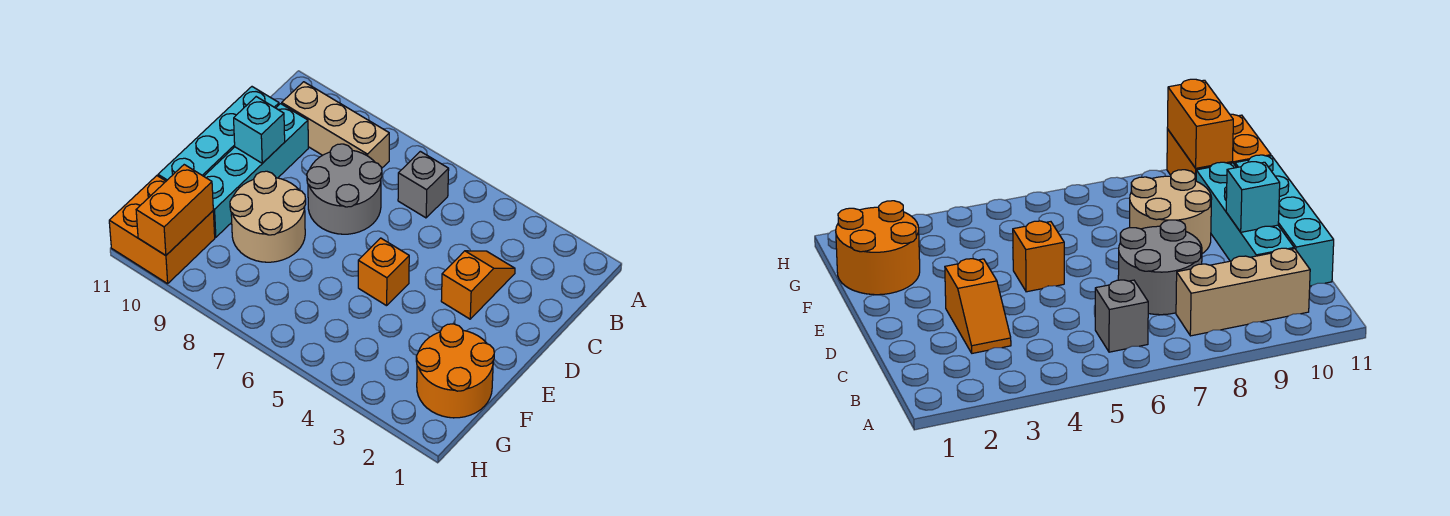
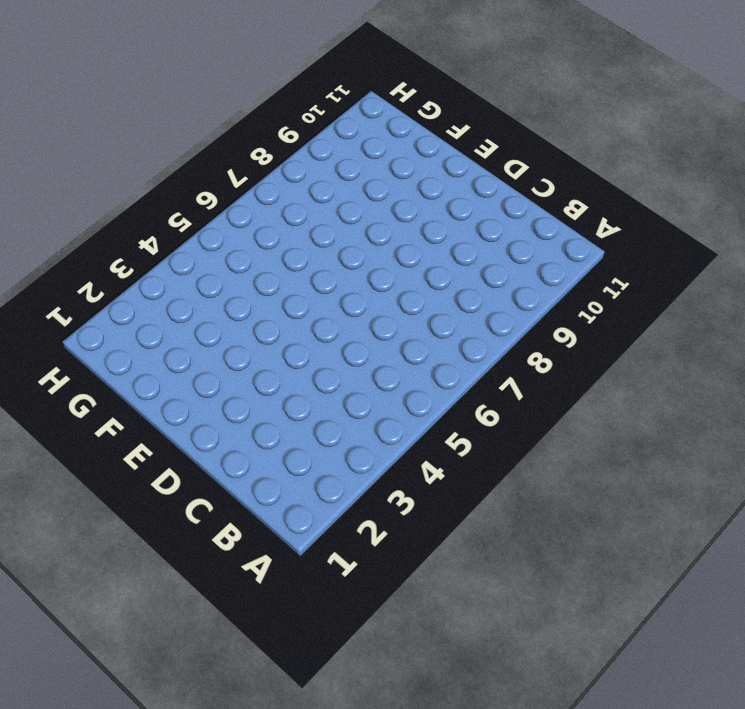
none -> grey 1x1 brick [398,151,449,218]
none -> tan 1x3 brick [282,82,389,168]
none -> orange 1x2 slope [441,251,515,319]

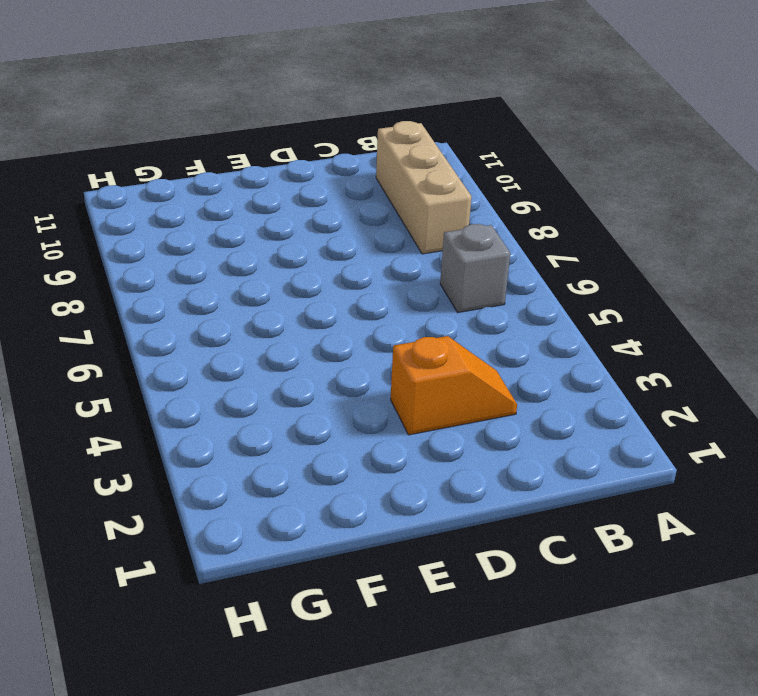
none -> grey 2x2 round brick [307,144,382,234]
none -> cyan 1x4 brick [204,104,308,237]
none -> cyan 1x4 brick [158,87,279,181]

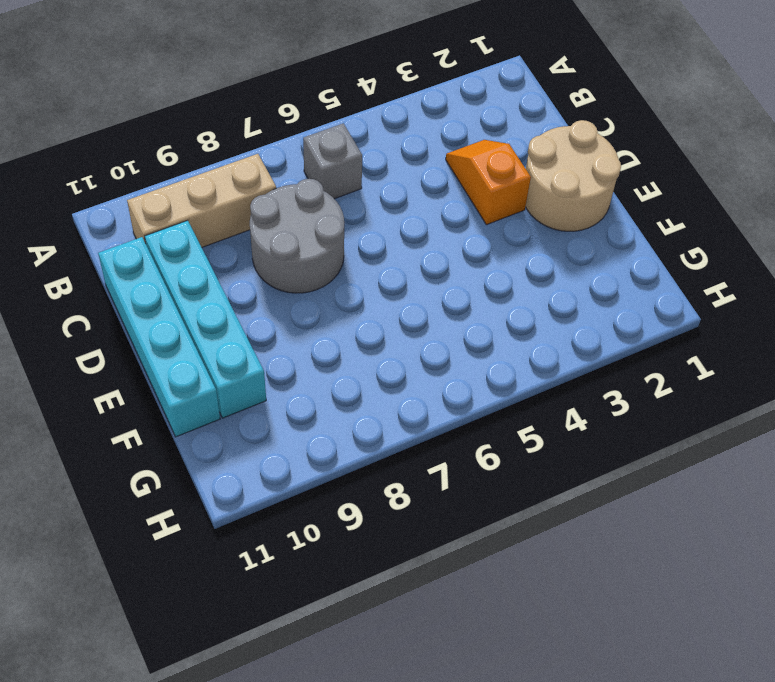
tan 2x2 round brick [526,120,621,231] -> tan 2x2 round brick moved to [230,171,306,262]
none -> orange 1x1 brick [358,238,409,306]
none -> orange 2x2 round brick [416,324,494,418]
none -> orange 2x2 brick [109,176,215,284]

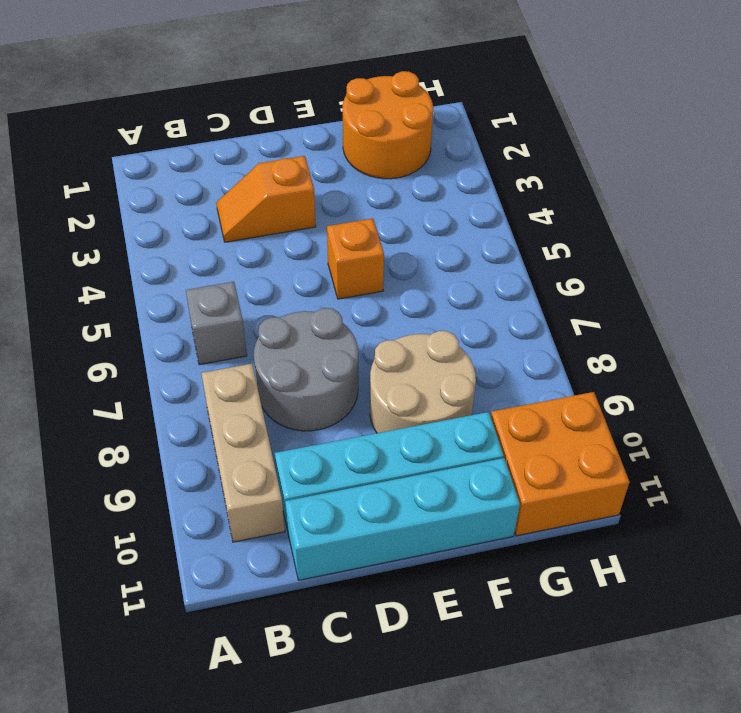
none -> cyan 1x1 brick [234,97,285,163]
none -> orange 1x2 brick [136,165,213,255]

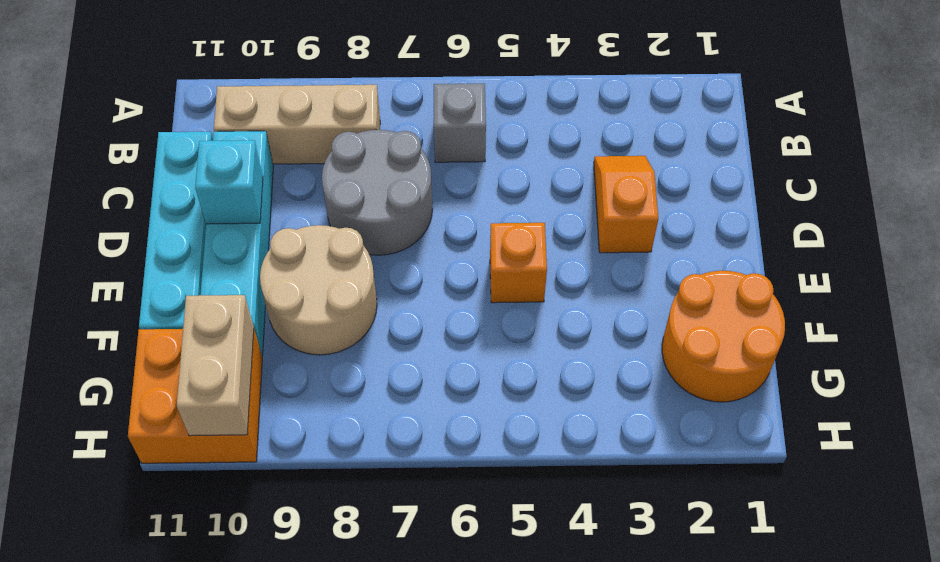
tan 1x2 brick [177,295,254,436] -> orange 1x2 brick [136,165,213,255]

